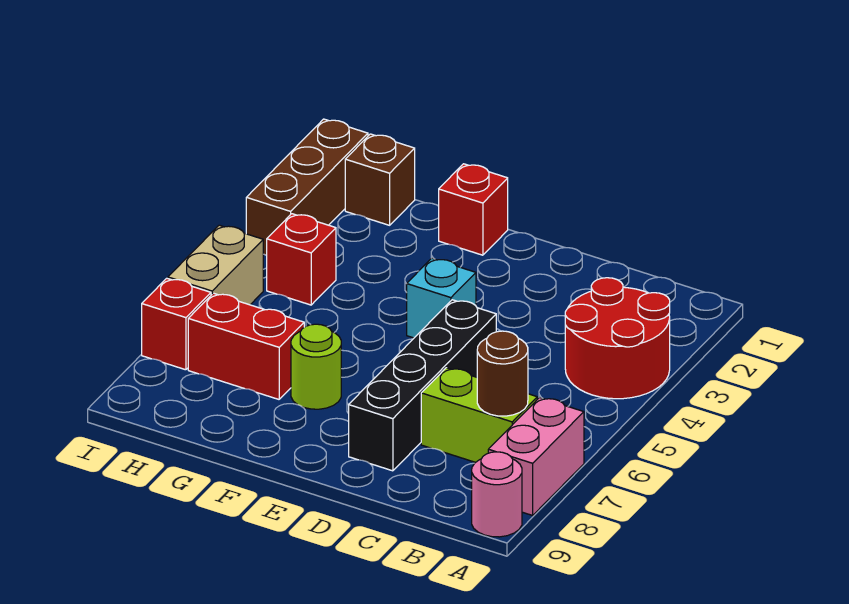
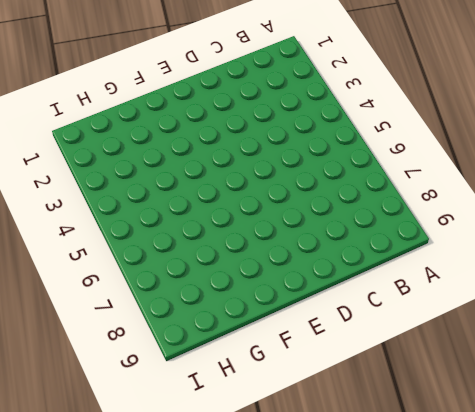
none -> red 2x2 round brick [565,278,670,399]
none -> pink 1x2 brick [488,398,584,515]
none -> pink 1x1 round brick [472,452,522,537]

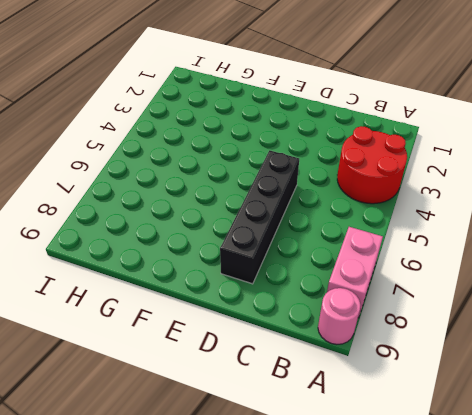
none -> lime 1x2 brick [421,368,537,462]
none -> cyan 1x1 brick [407,258,476,338]
none -> red 1x1 brick [439,164,508,255]

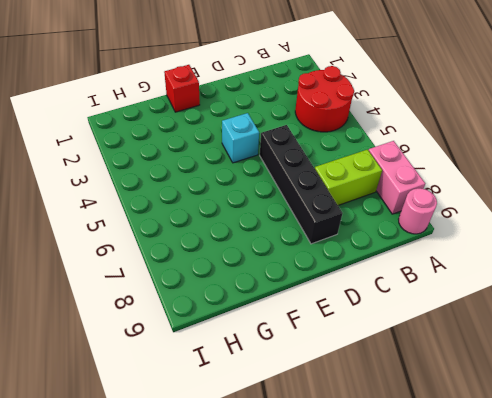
none -> lime 1x1 round brick [291,324,341,409]
none -> red 1x2 brick [188,293,304,399]
none -> brown 1x1 brick [345,134,415,225]

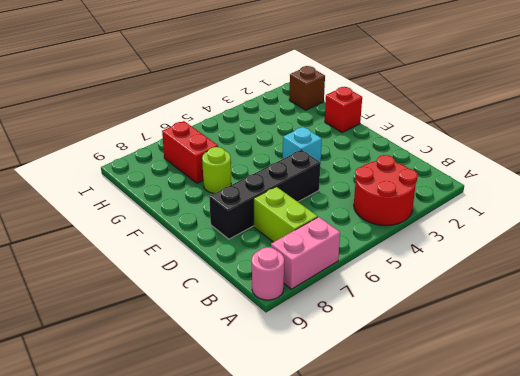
none -> red 1x1 brick [267,214,336,305]
none -> brown 1x3 brick [246,119,368,256]
none -> tan 1x2 brick [168,225,263,305]

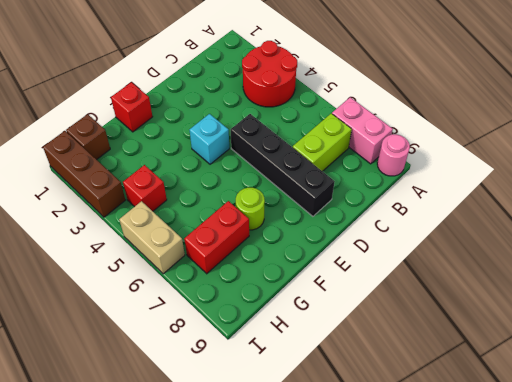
none -> red 1x1 brick [142,278,211,370]
none -> brown 1x1 round brick [477,331,528,416]

